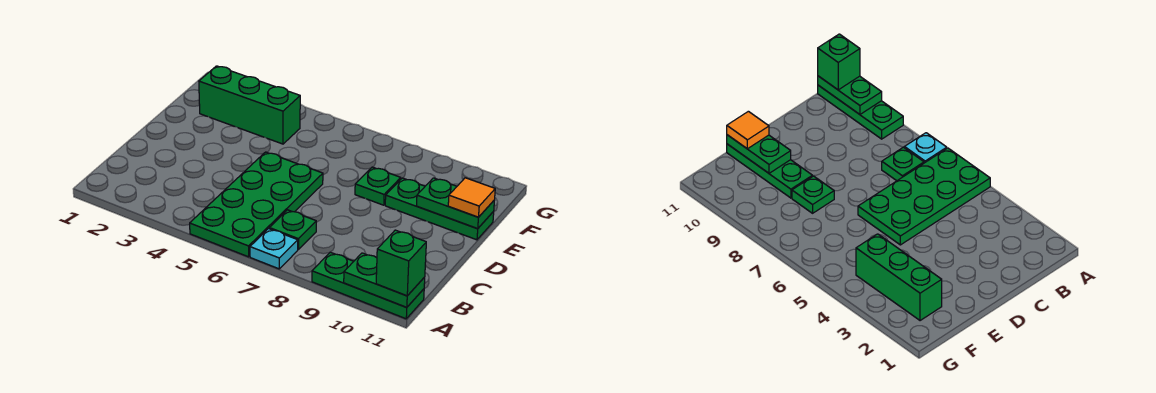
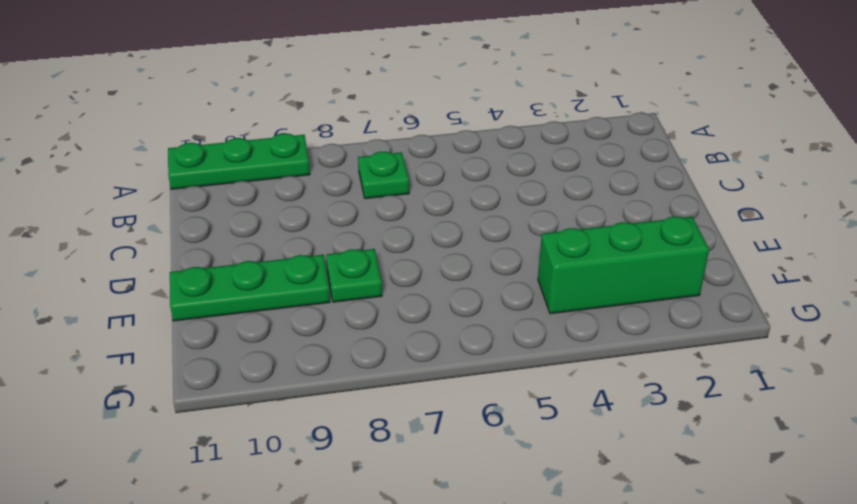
none -> green 2x4 plate [190,152,323,257]
none -> cyan 1x1 plate [250,229,298,269]

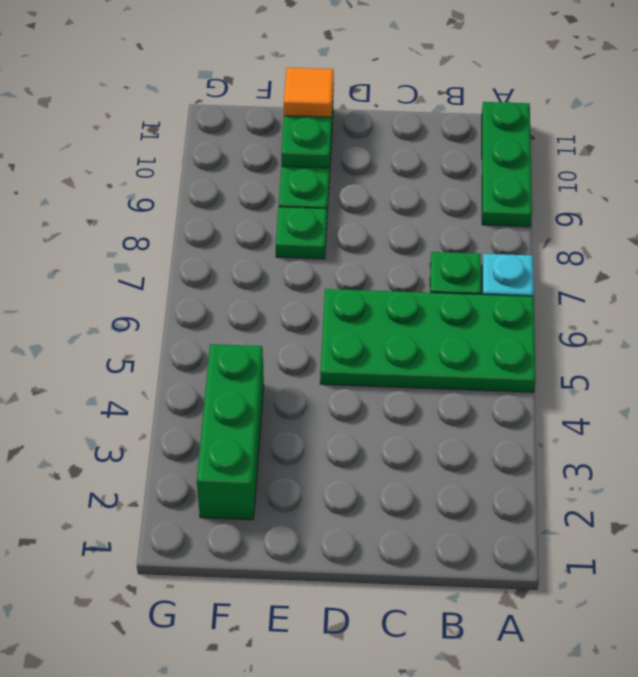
none -> green 1x2 plate [344,253,425,308]
none -> green 1x1 brick [376,230,426,296]

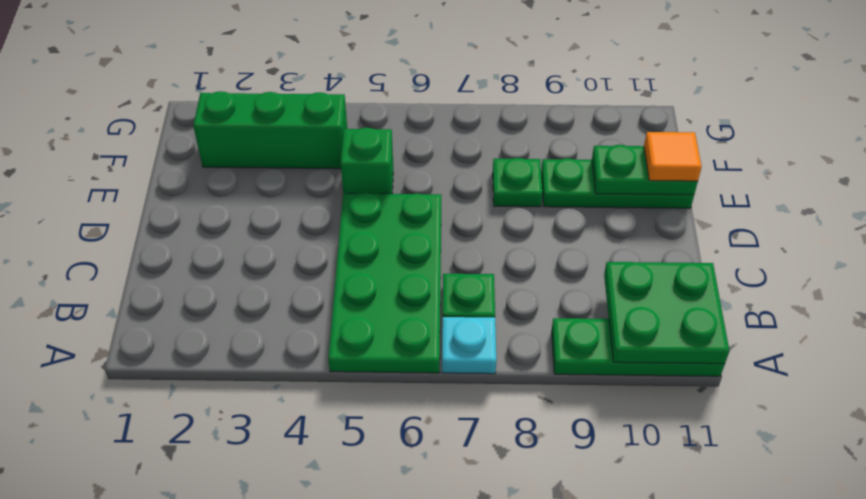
green 2x2 plate [604,262,729,364] -> green 1x2 plate [344,253,425,308]
green 1x1 brick [341,128,393,194] -> green 1x1 brick moved to [376,230,426,296]

